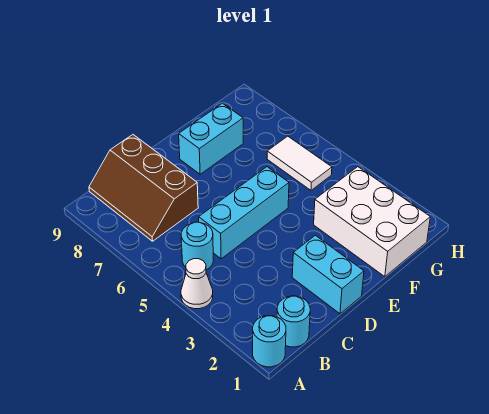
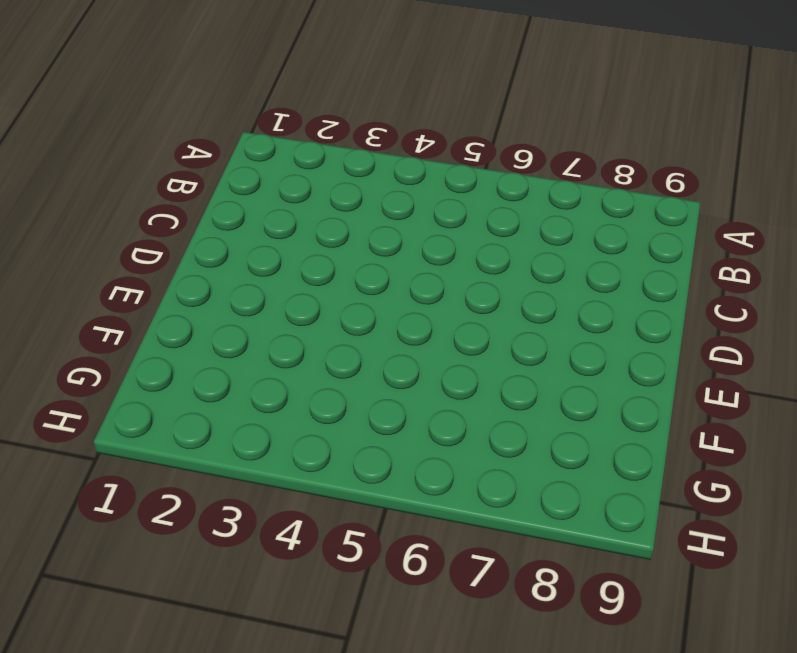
none -> cyan 1x1 round brick [253,316,286,367]
none -> white 1x1 cone [181,259,213,309]

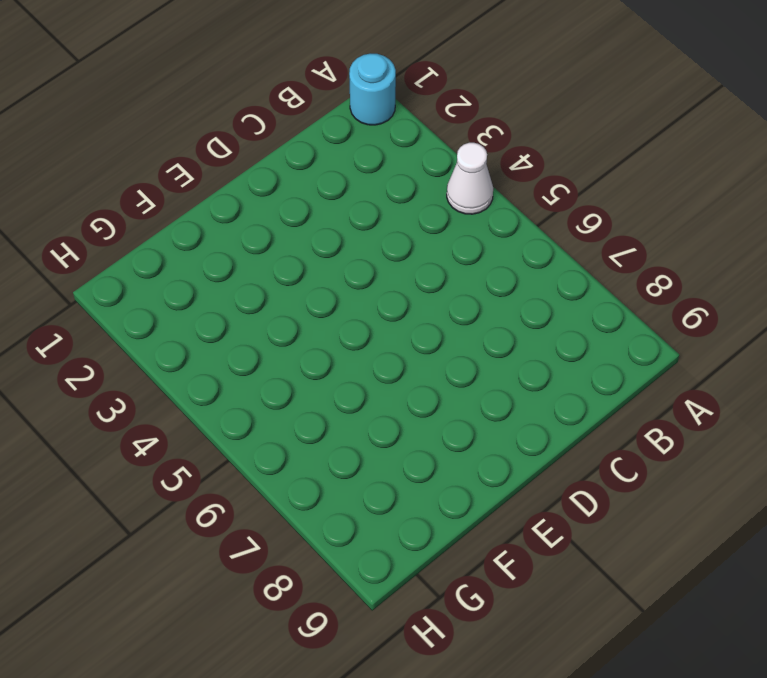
none -> cyan 1x1 round brick [277,296,310,347]
none -> cyan 1x1 round brick [181,222,213,270]

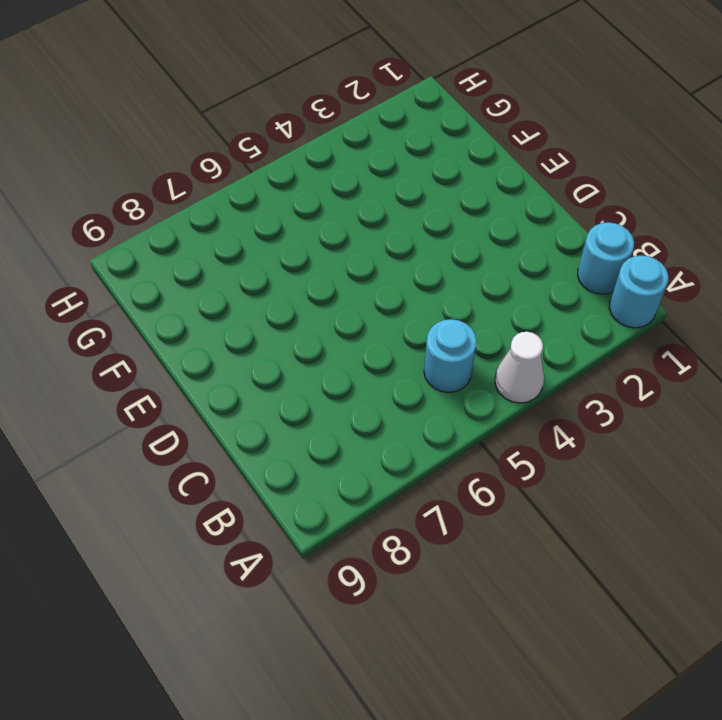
none -> brown 2x3 slope [89,135,198,241]
none -> cyan 1x3 brick [199,167,289,259]

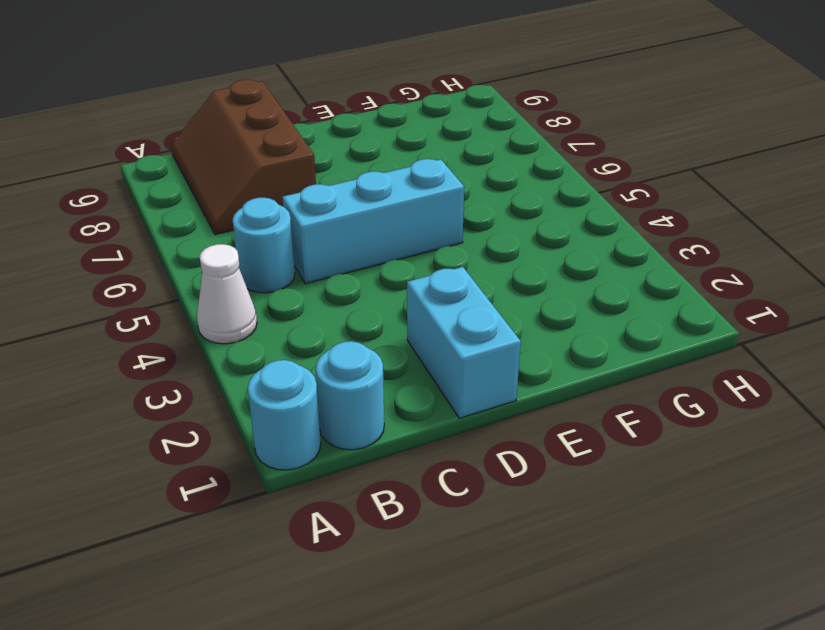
none -> cyan 1x2 brick [179,103,243,174]
none -> white 2x3 brick [314,167,430,277]

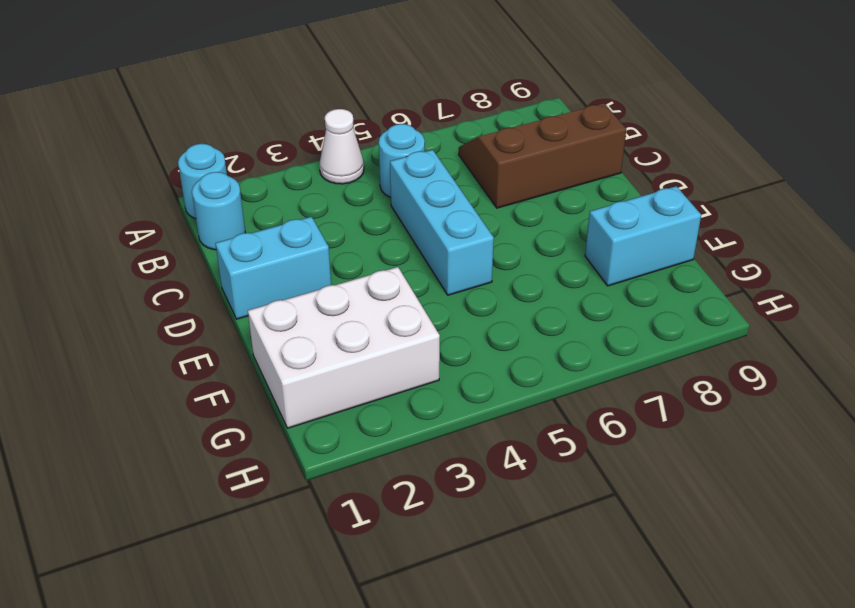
cyan 1x2 brick [585,186,701,286] -> cyan 1x2 brick turned to [179,103,243,174]
none -> white 1x2 tile [267,136,332,190]

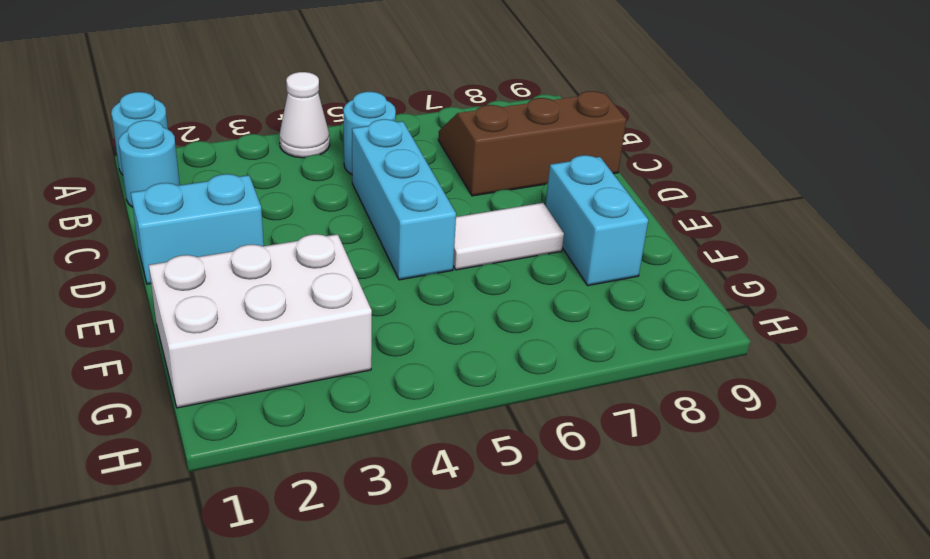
white 1x2 tile [453,203,564,270] -> white 1x2 tile moved to [267,136,332,190]

